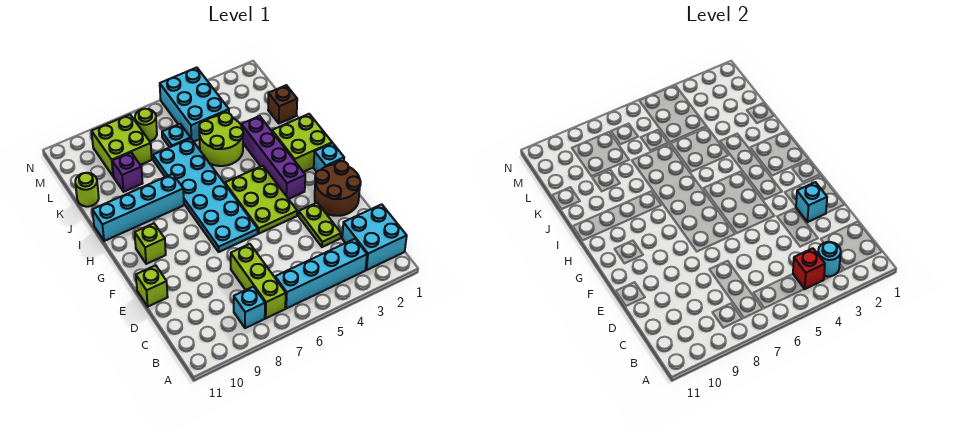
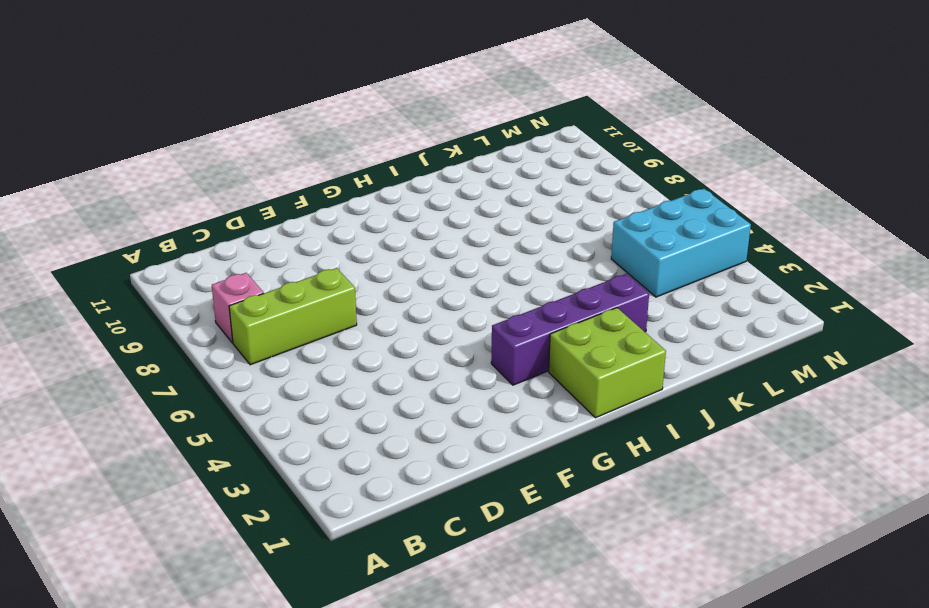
pink 1x1 brick [212,273,264,343] -> cyan 1x1 brick [234,287,265,328]
none -> cyan 2x2 brick [342,204,407,270]
none -> cyan 1x4 brick [275,239,367,308]
none -> lime 1x2 plate [299,203,341,247]

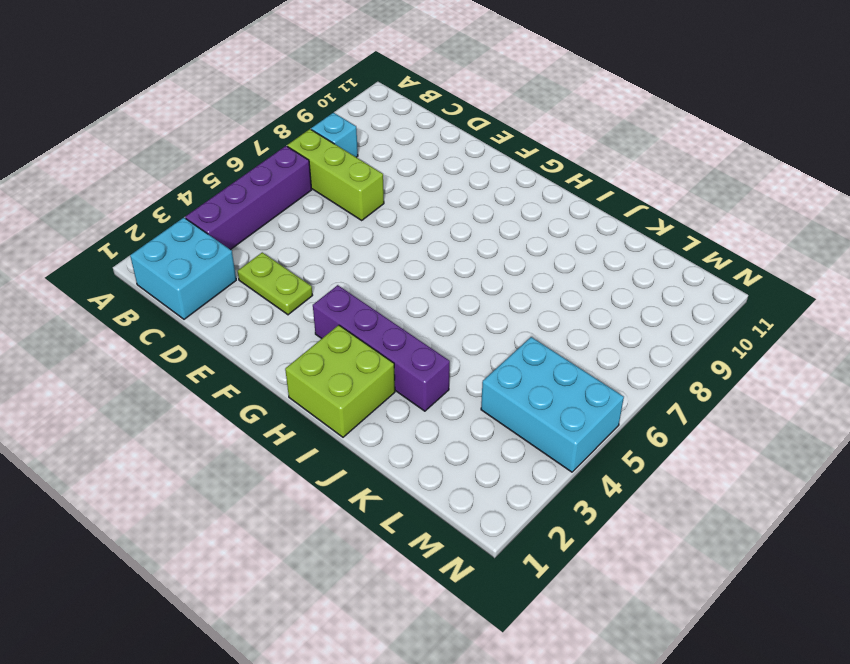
purple 1x4 brick [185,146,312,250] -> cyan 1x4 brick [275,239,367,308]
none -> brown 2x2 round brick [315,161,361,216]
none -> lime 1x1 brick [136,265,168,306]
none -> lime 2x3 plate [225,166,297,233]

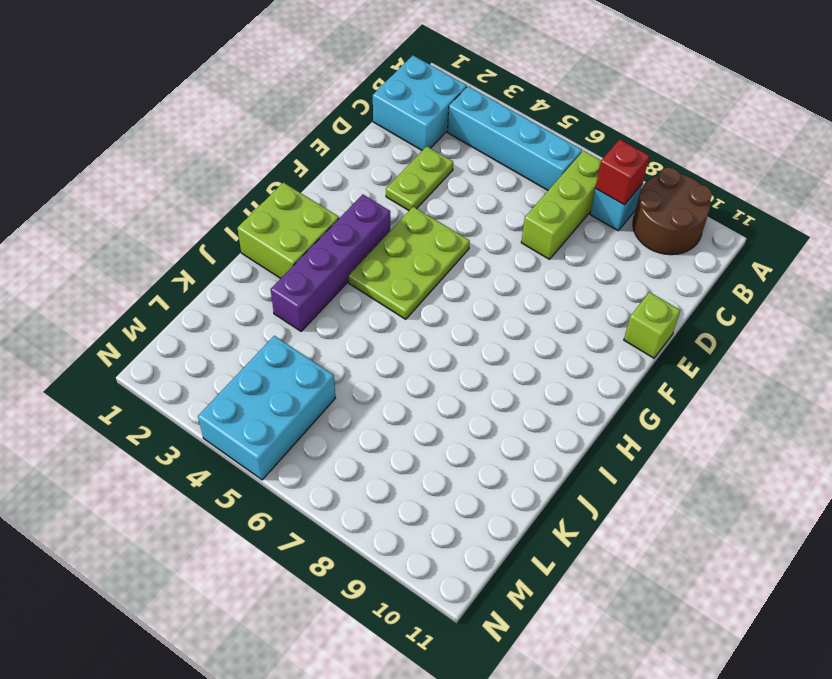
brown 2x2 round brick [633,167,712,255] -> brown 2x2 round brick moved to [315,161,361,216]
red 1x1 brick [595,139,649,205] -> red 1x1 brick moved to [793,248,825,289]
none -> cyan 2x6 plate [153,138,258,252]
none -> cyan 1x1 brick [314,143,344,172]
none -> lime 1x1 brick [135,223,166,264]

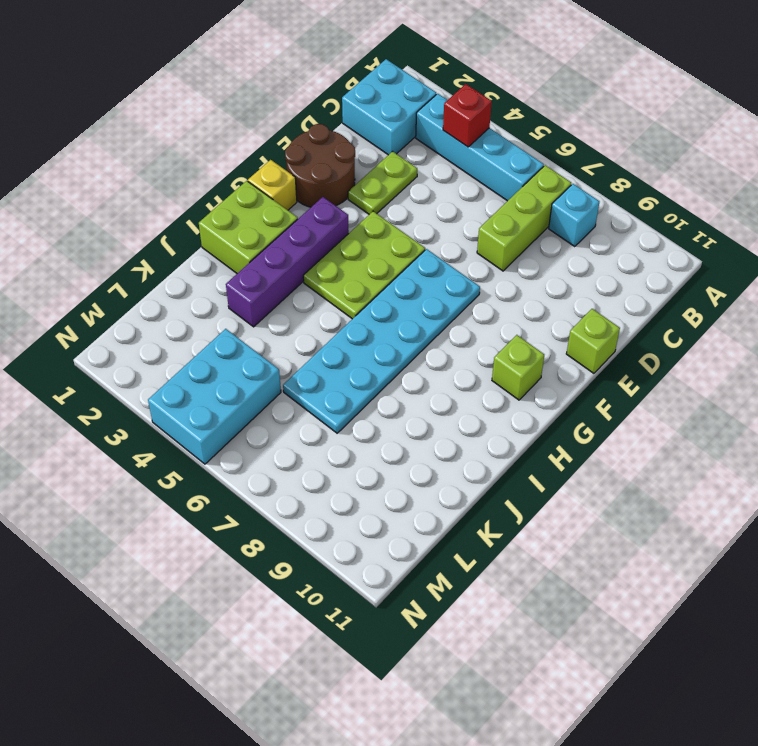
yellow 1x1 brick [248,160,297,210] -> cyan 1x1 brick [314,143,344,172]
none -> cyan 1x4 brick [92,174,184,241]
none -> lime 2x2 round brick [199,113,243,166]
none -> brown 1x1 brick [268,85,297,123]

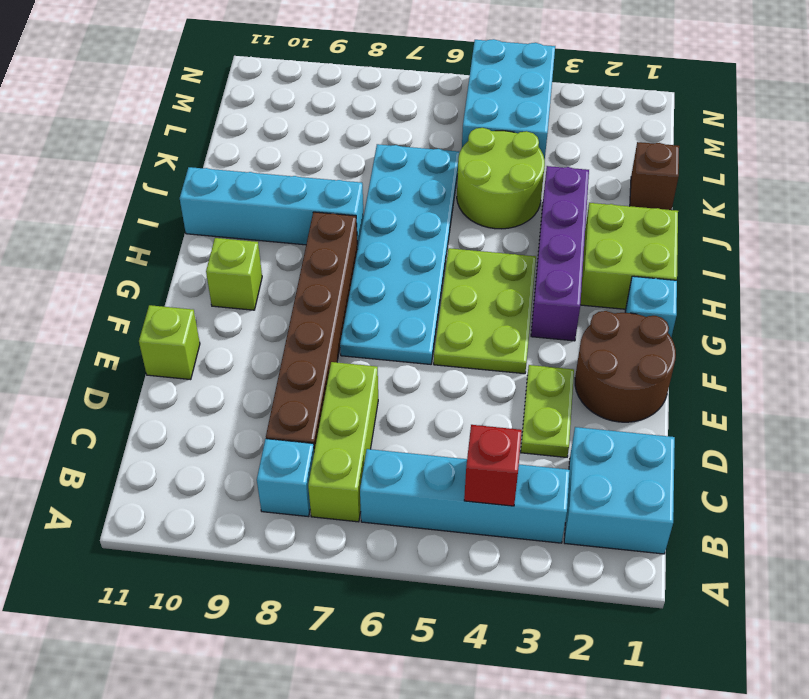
brown 1x6 brick [266,212,358,451] -> none
none -> purple 1x1 brick [112,153,143,192]
none -> lime 1x1 round brick [75,173,99,207]
none -> cyan 1x1 plate [162,124,190,147]

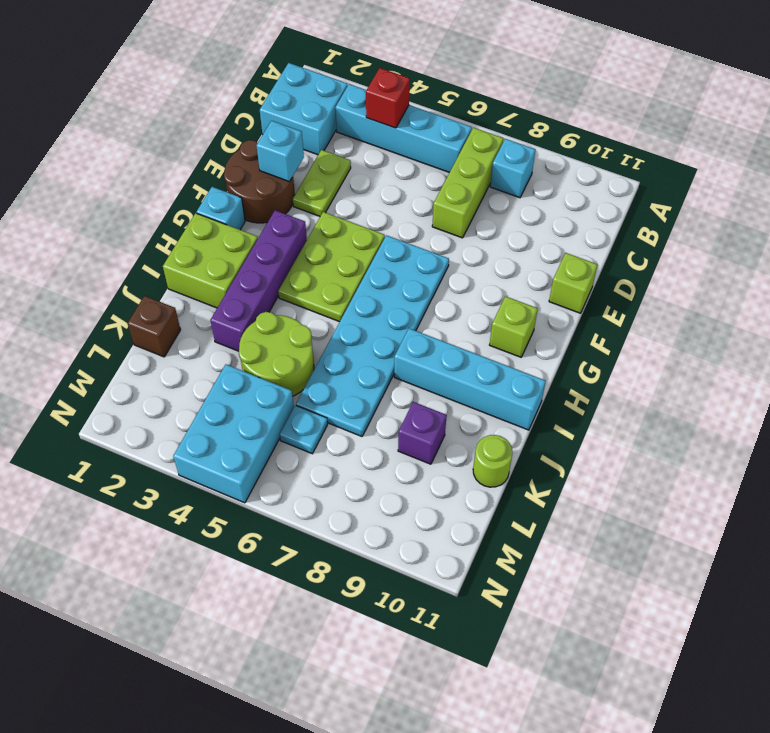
none -> lime 2x2 brick [92,115,152,177]
none -> lime 1x1 round brick [135,109,157,141]
none -> cyan 1x1 round brick [818,242,841,276]

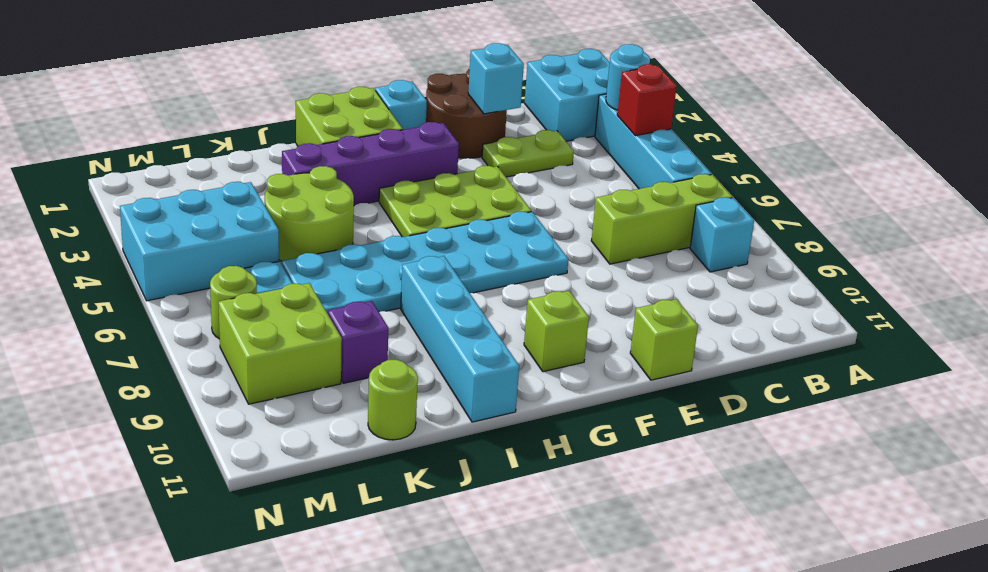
none -> brown 1x1 brick [268,85,297,123]

